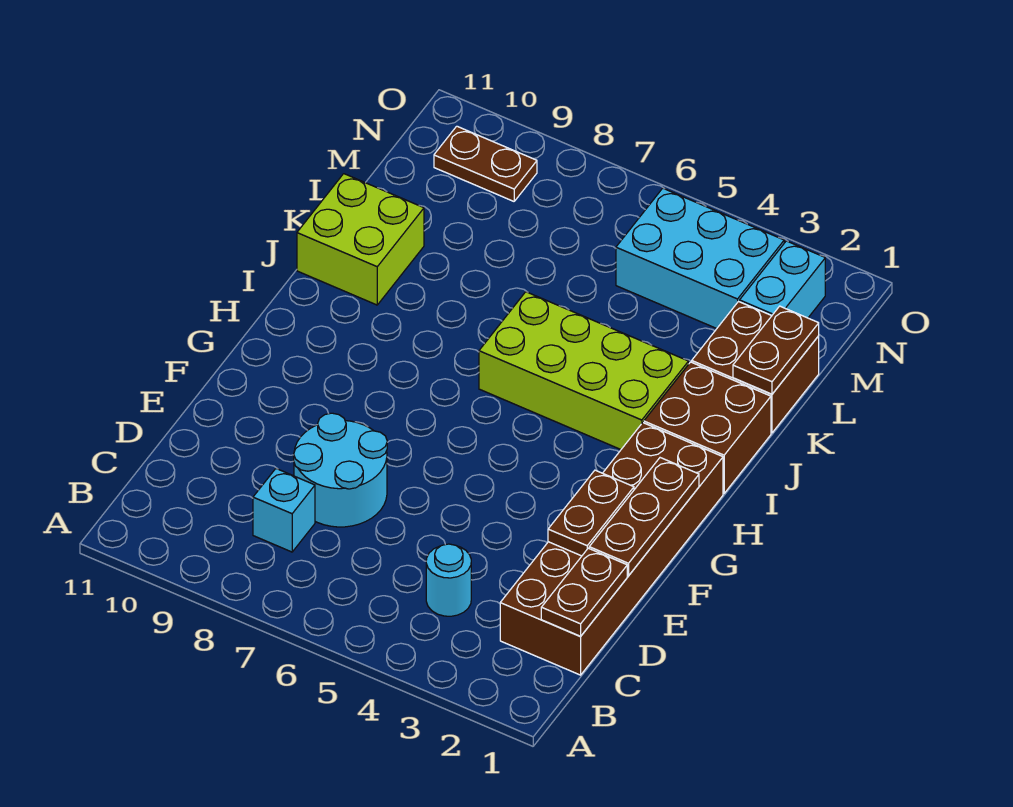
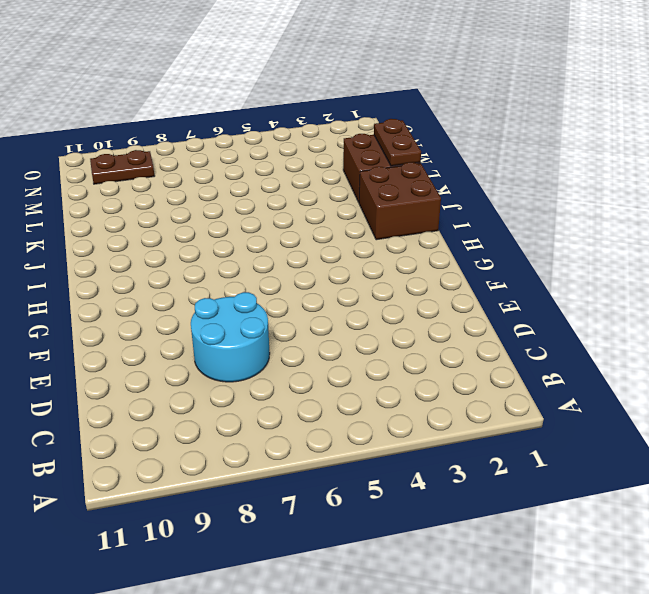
none -> brown 2x6 brick [500,423,723,675]
none -> cyan 1x1 round brick [426,544,471,616]
none -> cyan 1x1 brick [253,469,315,552]

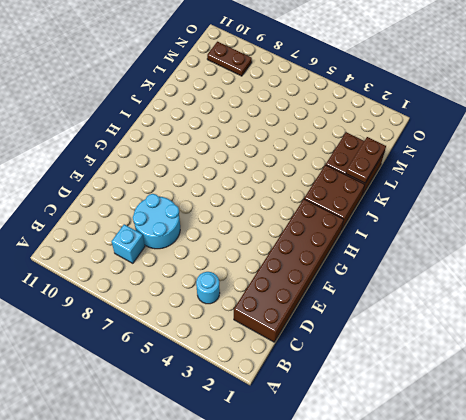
none -> lime 2x4 brick [479,292,689,449]
none -> lime 2x2 brick [297,174,424,305]
none -> cyan 1x2 brick [740,241,825,318]

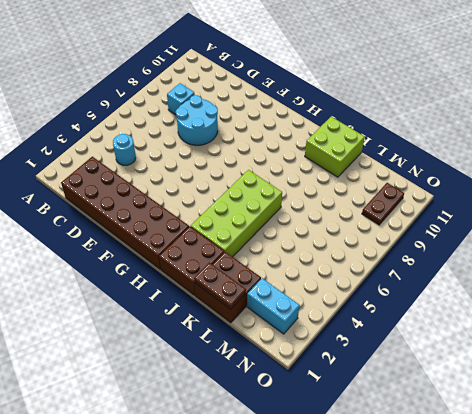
none -> cyan 2x3 brick [616,188,784,329]
none -> brown 1x2 plate [541,548,627,636]
none -> brown 1x3 plate [589,458,699,576]

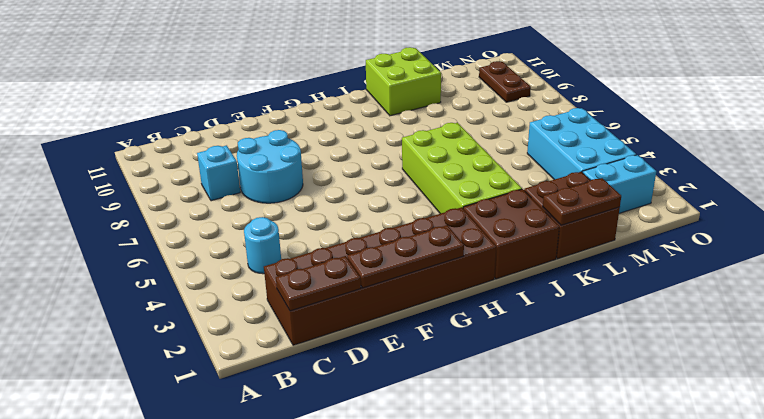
none -> brown 1x2 plate [548,470,634,556]

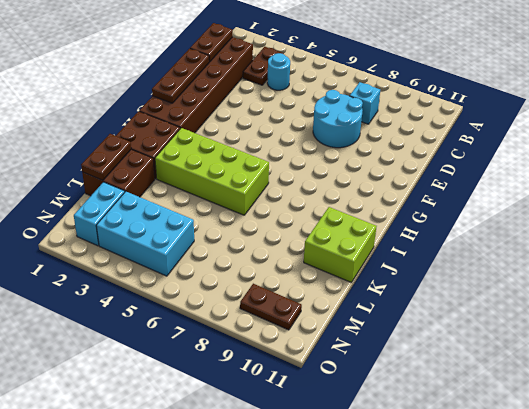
brown 1x2 plate [243,47,284,85] -> brown 1x2 plate moved to [548,470,634,556]

